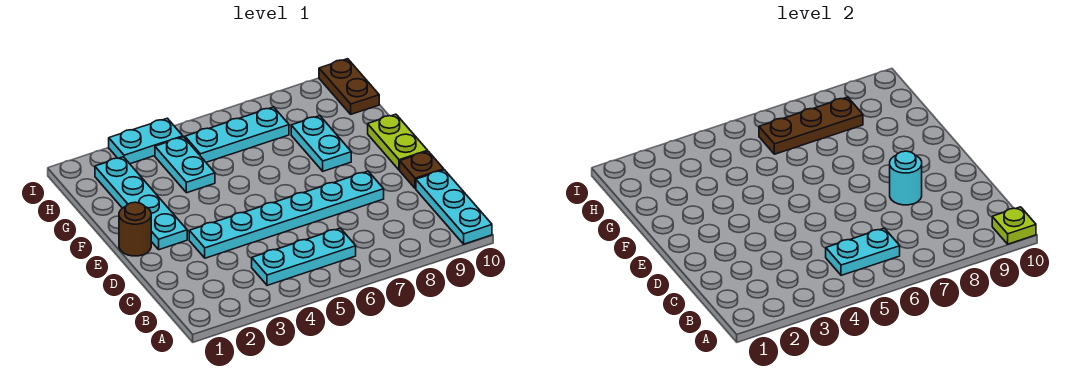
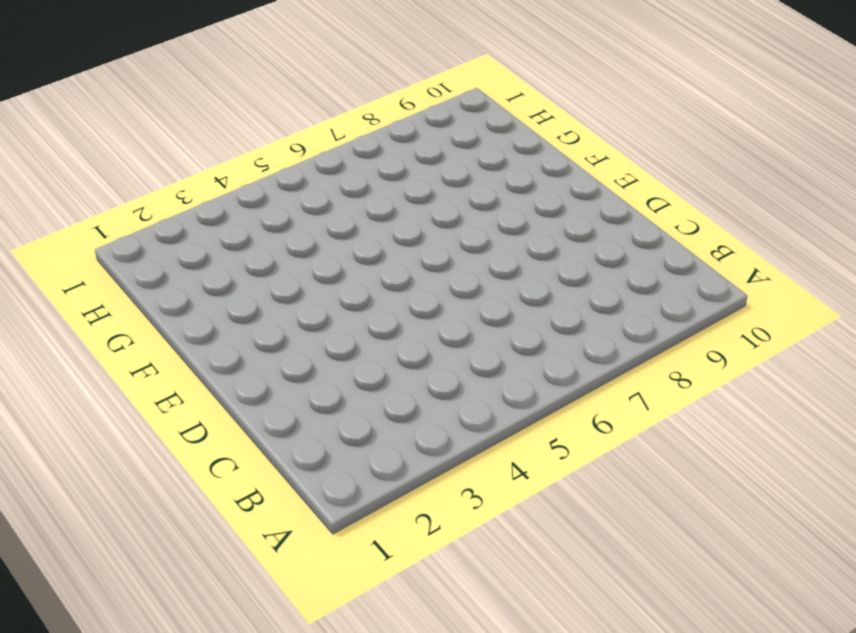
none -> cyan 1x3 plate [416,170,492,244]
none -> cyan 1x3 plate [252,228,356,285]
none -> cyan 1x6 plate [189,171,384,258]

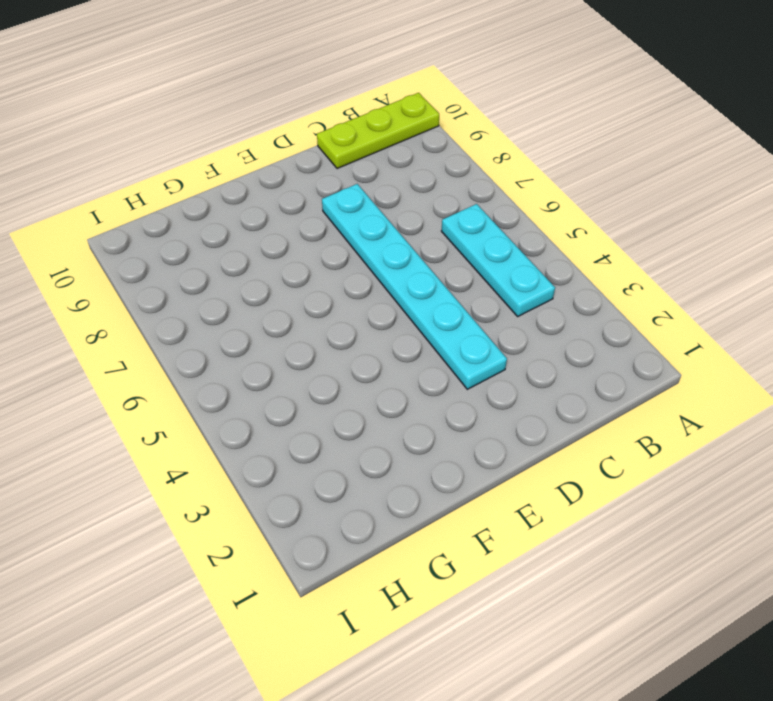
lime 1x3 plate [317,93,439,169] -> cyan 1x3 plate [416,170,492,244]
none -> brown 1x1 plate [400,151,444,189]
none -> brown 1x1 round brick [119,202,151,256]
none -> cyan 1x4 plate [95,157,187,250]

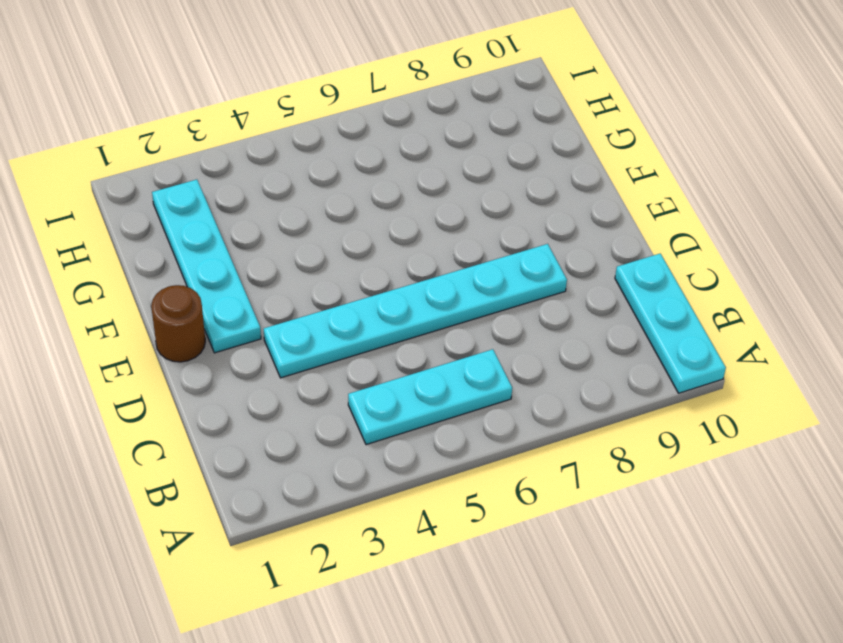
none -> brown 1x1 plate [400,151,444,189]
none -> lime 1x2 plate [368,114,428,170]
none -> cyan 1x2 plate [291,116,351,171]

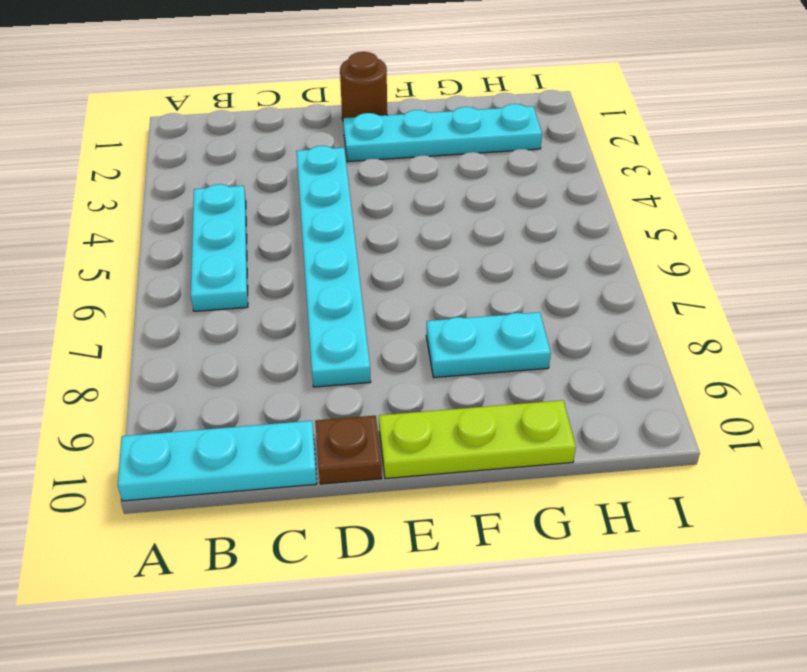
lime 1x3 plate [379,400,576,479] -> lime 1x2 plate [368,114,428,170]
none -> cyan 1x2 plate [155,137,215,193]
none -> cyan 1x3 plate [185,107,289,162]
none -> brown 1x2 plate [319,59,379,114]

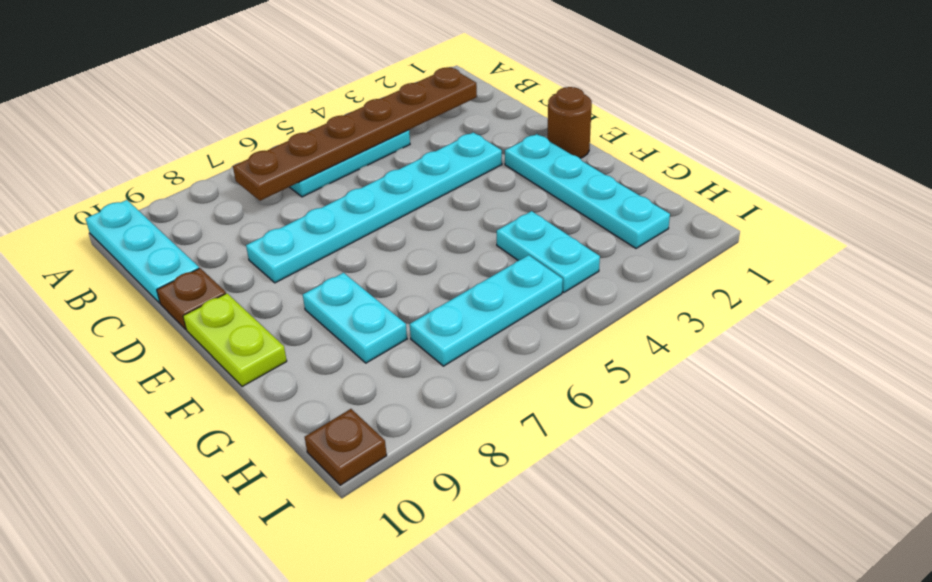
brown 1x6 plate [233,67,477,201] -> cyan 1x2 plate [826,228,900,275]
brown 1x1 plate [305,409,387,485] -> brown 1x2 plate [319,59,379,114]
none -> cyan 1x2 plate [109,118,183,164]
none -> lime 1x1 plate [992,207,1036,244]
none -> cyan 1x1 round brick [890,151,922,205]

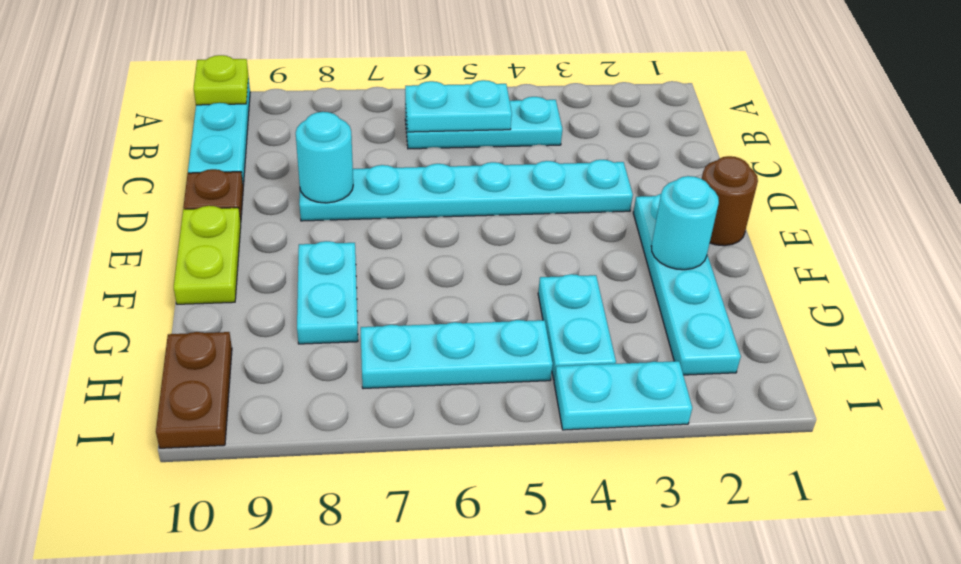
cyan 1x1 round brick [651,176,719,270] -> none
none -> brown 1x3 plate [759,97,863,154]

